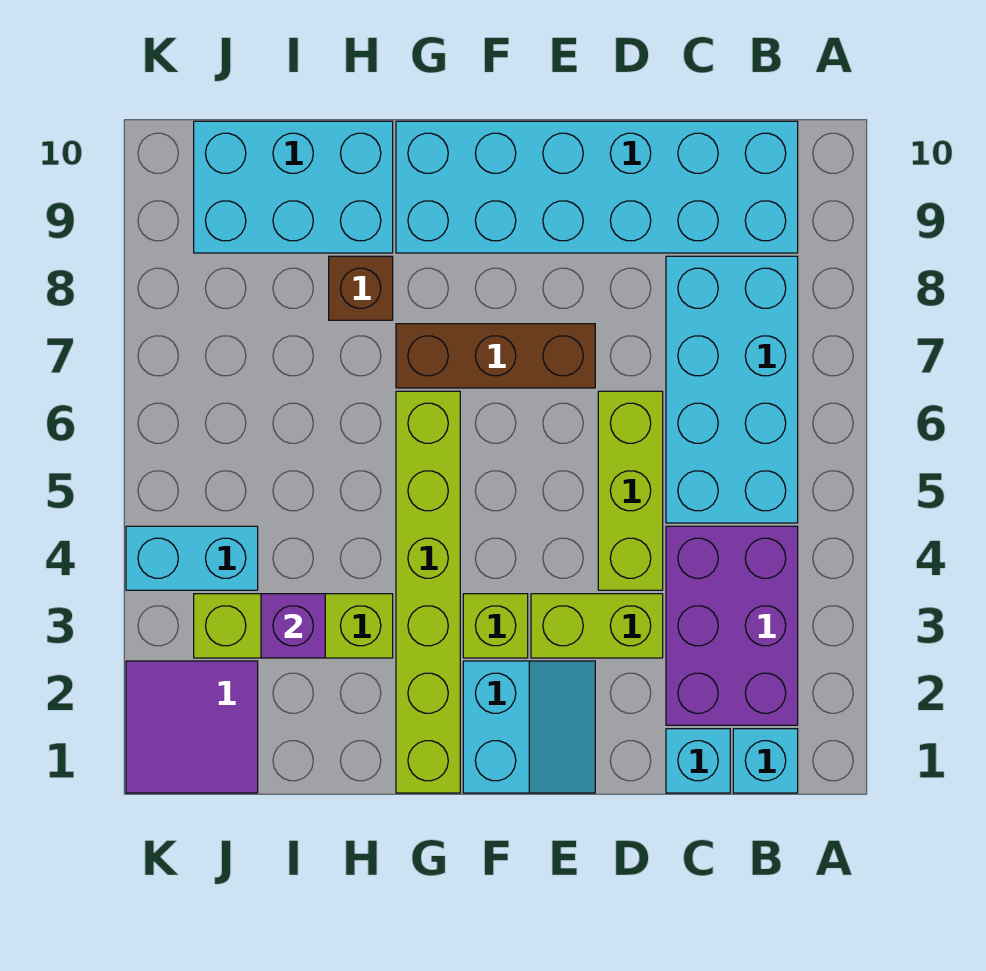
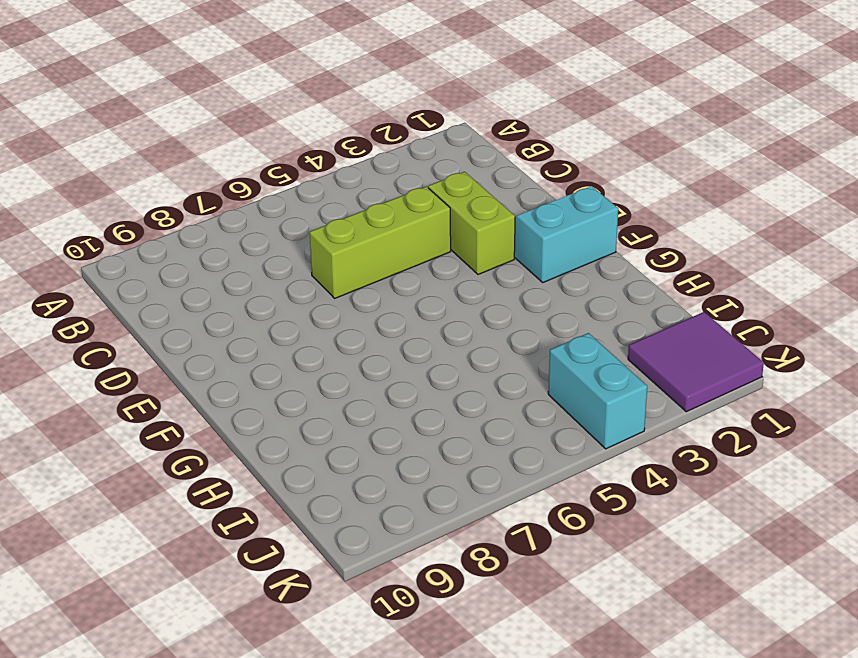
none -> cyan 1x1 brick [733,729,798,793]
none -> purple 2x3 brick [666,526,798,725]
none -> cyan 2x4 brick [666,256,798,523]

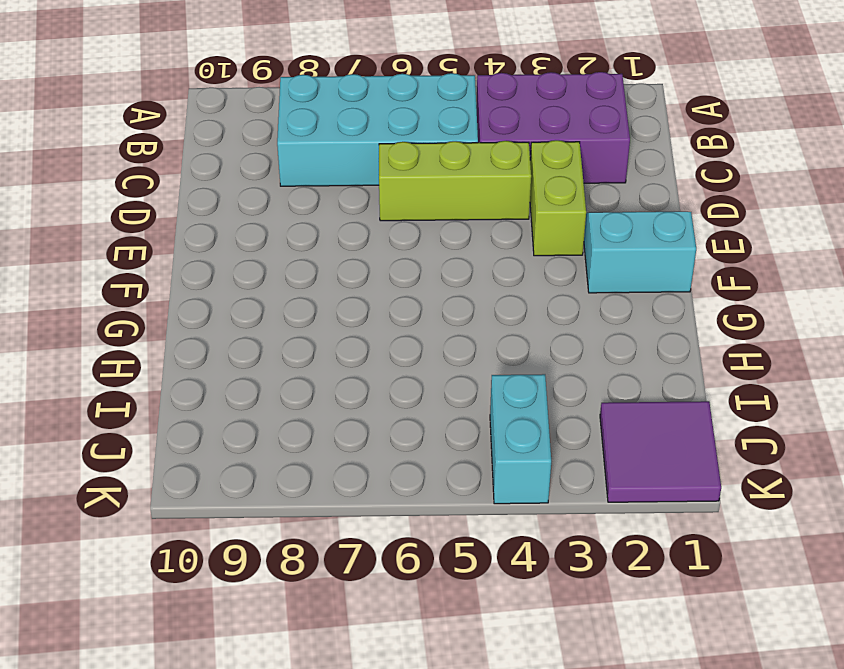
none -> cyan 1x1 brick [733,729,798,793]
none -> cyan 2x6 brick [396,121,798,253]
none -> cyan 1x1 brick [666,729,730,793]

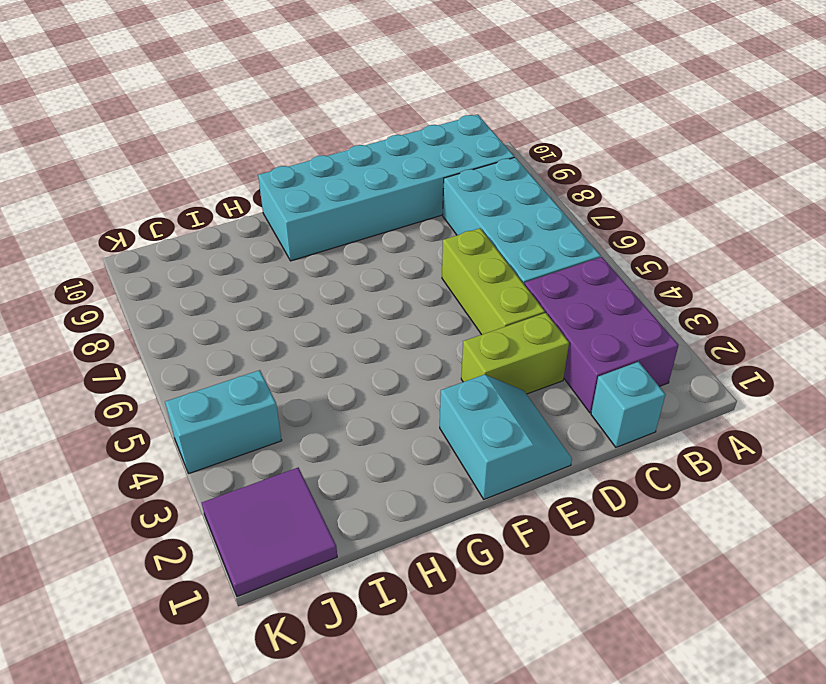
none -> cyan 1x1 brick [733,729,798,793]
none -> brown 1x3 brick [396,324,595,388]
none -> lime 1x1 brick [463,594,528,658]

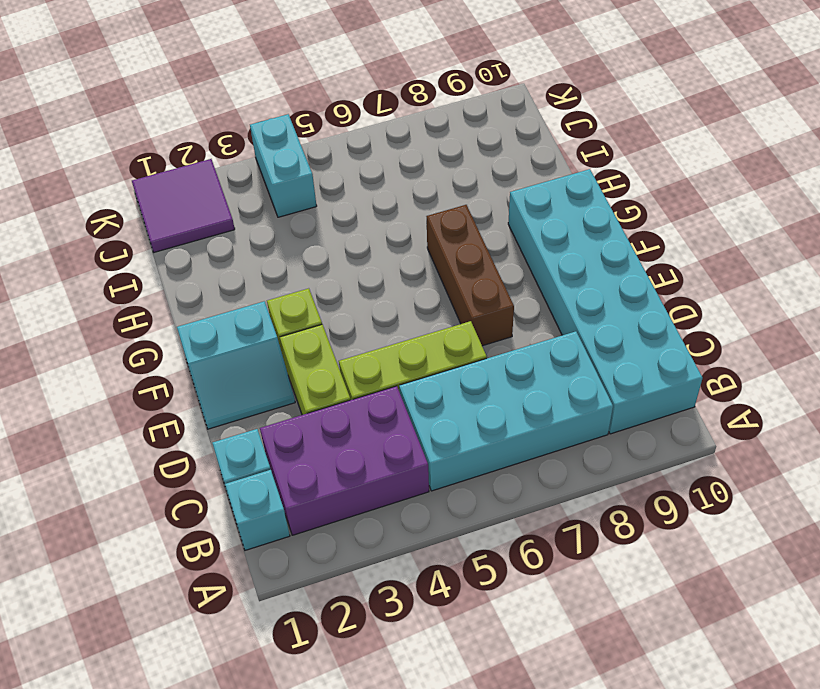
none -> lime 1x6 brick [396,391,460,793]
none -> lime 1x3 brick [194,594,393,658]
none -> brown 1x1 brick [329,256,393,320]

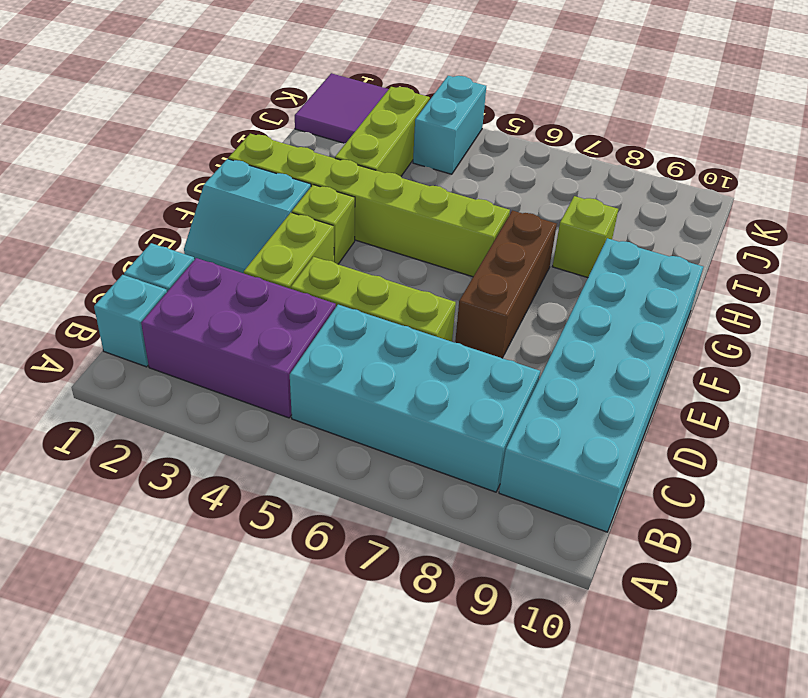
lime 1x1 brick [552,196,618,278] -> brown 1x1 brick [329,256,393,320]
none -> cyan 2x3 brick [194,121,393,253]
none -> purple 1x1 brick [261,594,325,658]

